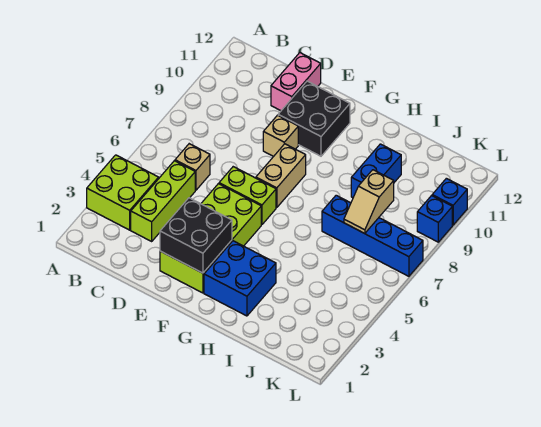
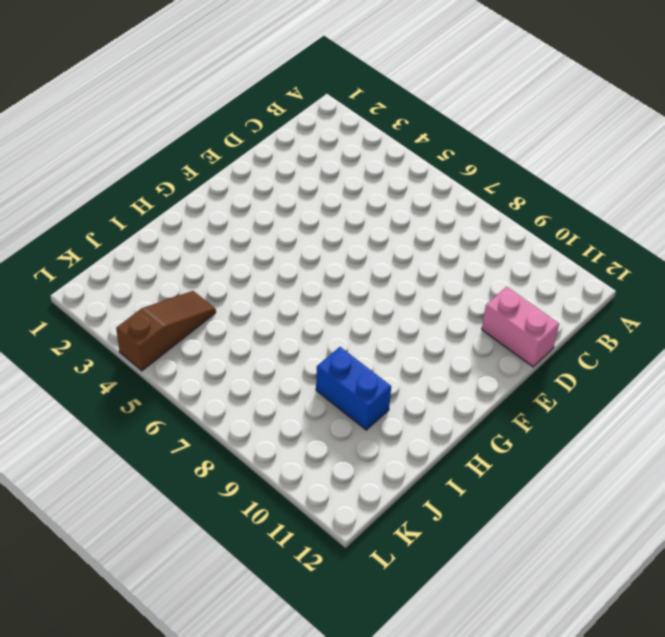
brown 1x3 slope [116,291,216,371] -> none
none -> lime 2x2 brick [87,155,159,230]
none -> lime 1x3 brick [131,161,195,241]
none -> tan 1x1 brick [175,144,210,190]

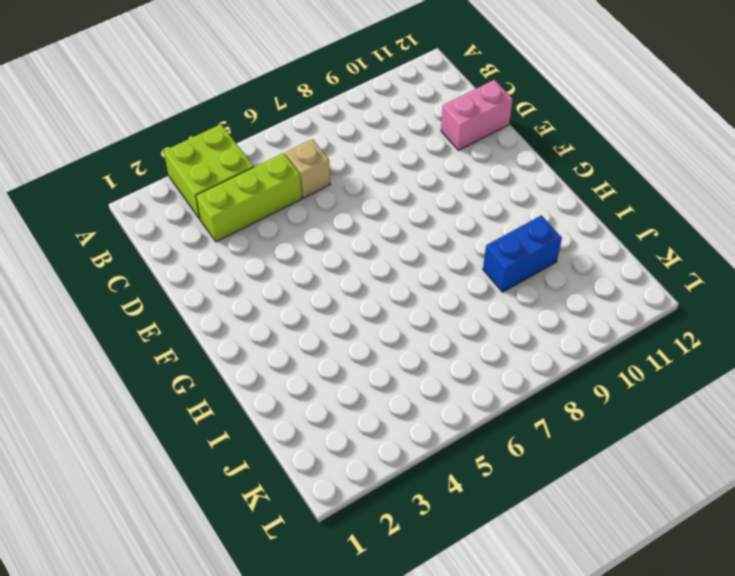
none -> lime 2x4 brick [160,184,261,293]
none -> lime 1x2 brick [219,167,276,225]
none -> tan 1x1 brick [263,115,298,157]

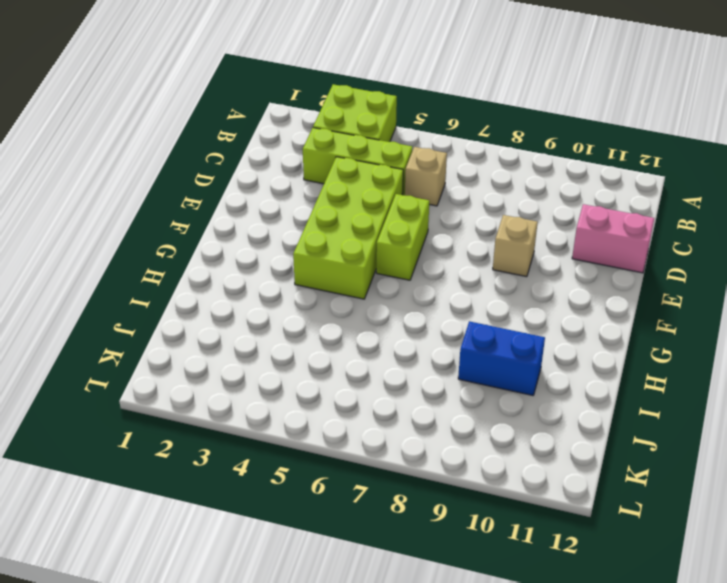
lime 2x4 brick [293,157,403,299] -> lime 2x4 brick turned to [160,184,261,293]
none -> black 2x2 brick [278,81,350,156]
none -> tan 1x2 brick [256,144,306,208]
none -> blue 2x2 brick [204,241,276,316]

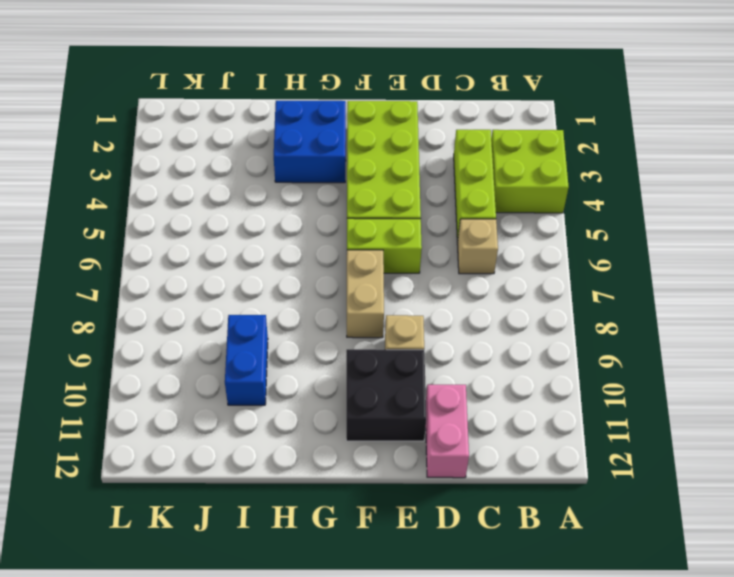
none -> blue 1x4 brick [322,195,423,276]
none -> blue 1x1 brick [417,196,452,242]
none -> blue 1x1 brick [432,178,467,225]

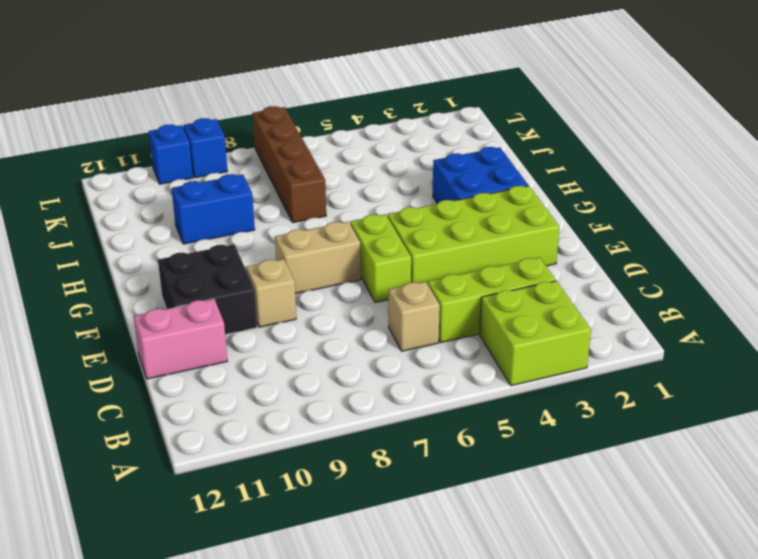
brown 1x4 brick [253,106,326,223] -> blue 1x4 brick [322,195,423,276]
none -> black 2x2 brick [160,198,232,273]
none -> tan 1x2 slope [344,170,394,234]

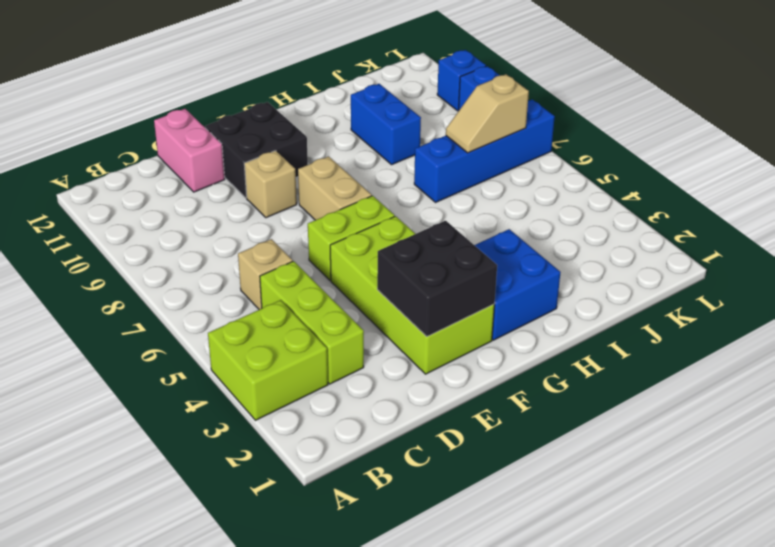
tan 1x2 slope [446,74,529,153] -> tan 1x2 slope turned to [344,170,394,234]

